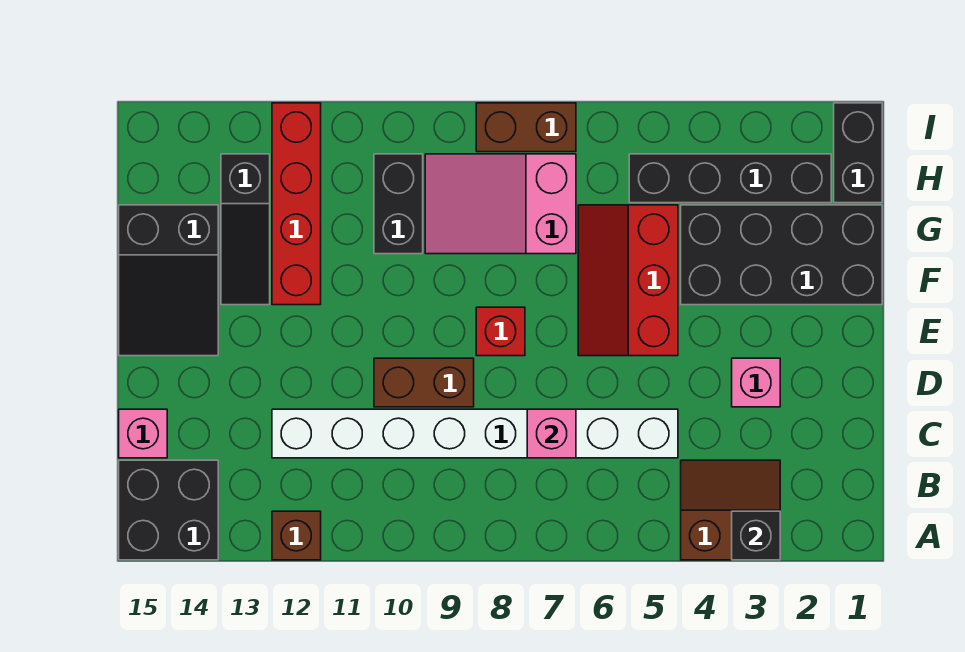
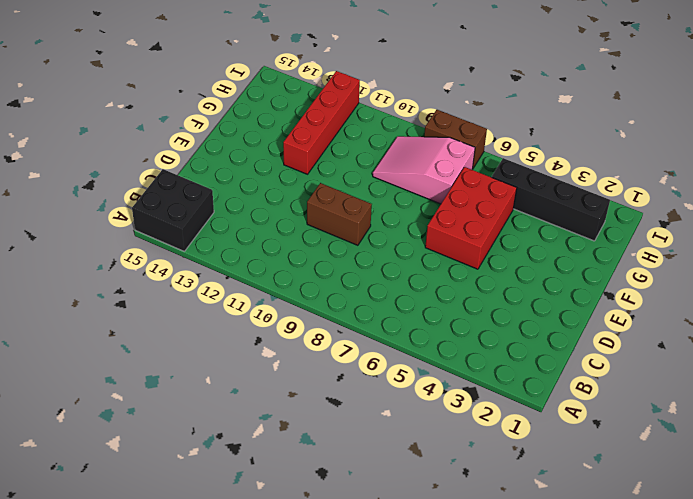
red 2x3 brick [425,167,517,269] -> red 2x3 slope [578,205,678,356]
none -> brown 2x2 slope [681,460,780,560]
none -> brown 1x1 brick [272,511,321,560]
none -> white 1x8 brick [272,409,678,458]

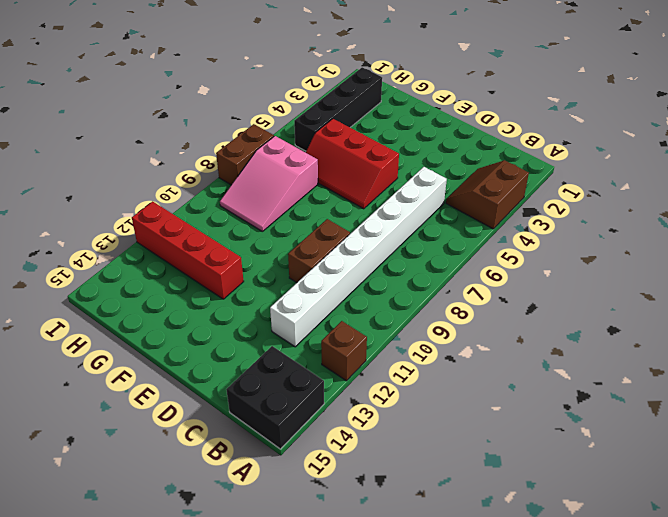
none -> pink 1x1 brick [119,409,167,458]
none -> pink 1x1 brick [732,358,780,407]
none -> red 1x1 brick [476,307,525,356]

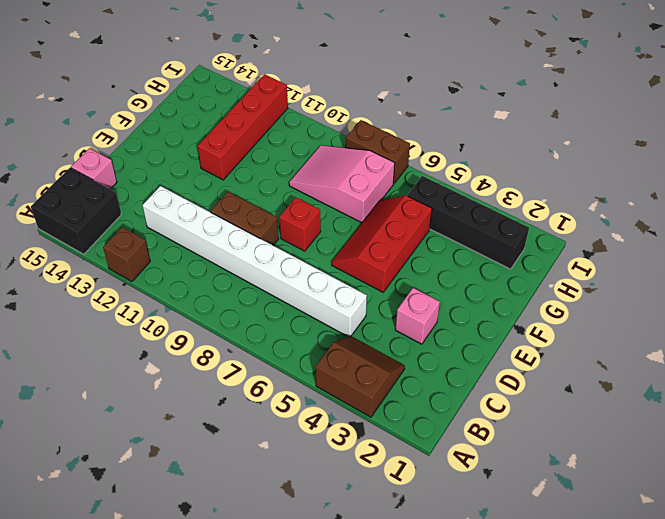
none -> black 2x3 slope [119,205,218,356]
none -> black 2x4 brick [681,205,882,305]
none -> black 1x3 slope [221,154,270,305]

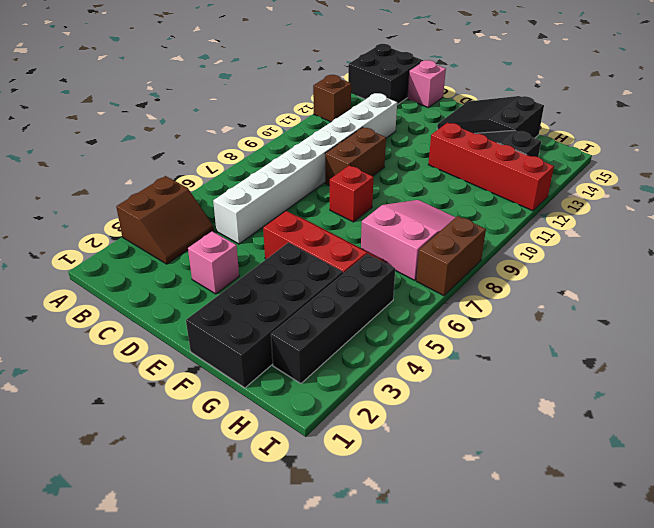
none -> black 1x2 brick [374,154,423,254]
none -> black 1x2 brick [834,103,882,203]
none -> black 1x1 brick [732,511,780,560]

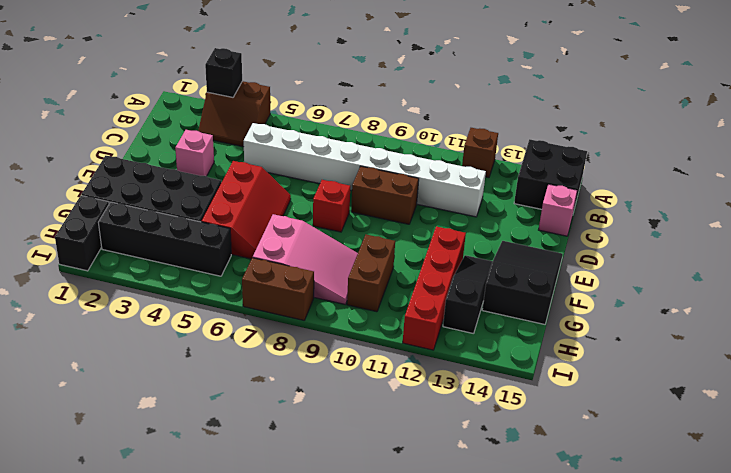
brown 1x2 brick [347,235,395,312] -> black 1x2 brick [374,154,423,254]
none -> pink 1x1 brick [527,409,576,458]

